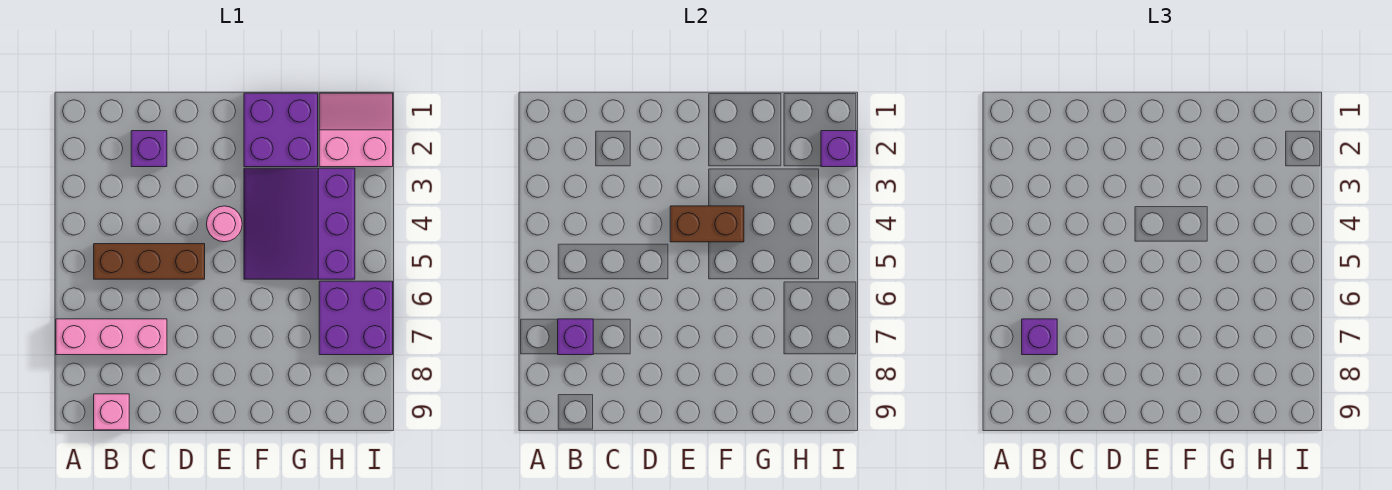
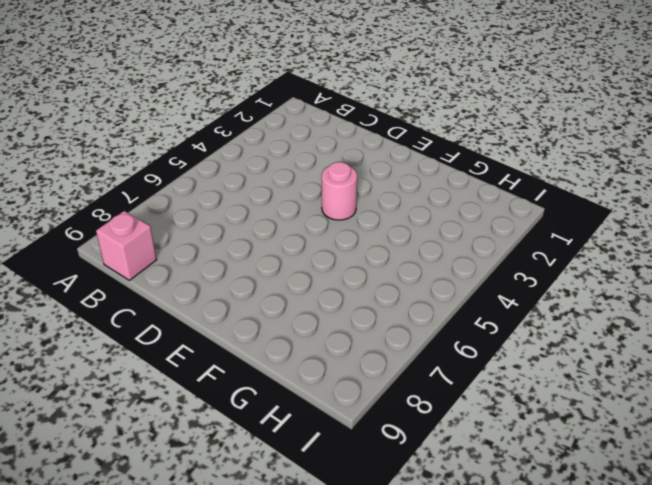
none -> pink 1x3 brick [56,319,167,355]
none -> brown 1x3 brick [94,244,205,279]
none -> purple 1x1 brick [131,131,167,167]

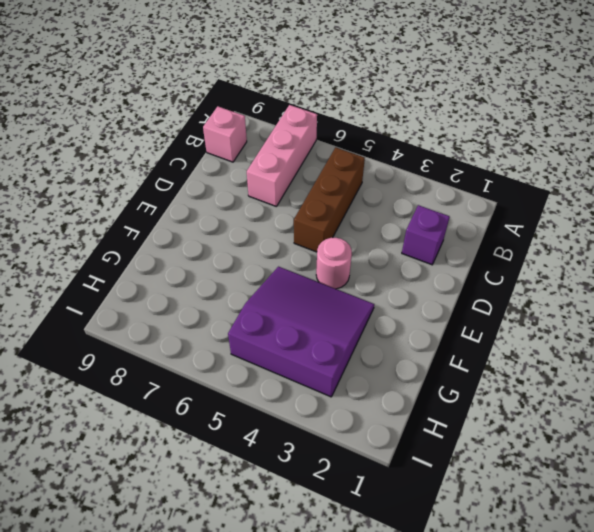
none -> purple 2x2 brick [244,93,318,167]
none -> pink 2x2 slope [319,93,393,167]
none -> purple 2x2 brick [319,281,393,355]

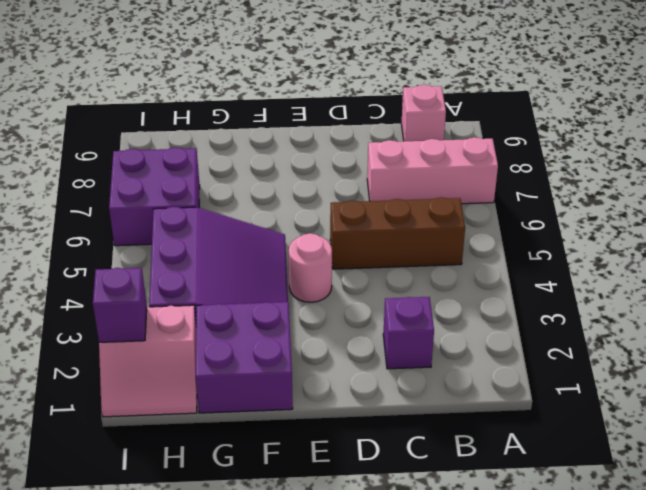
none -> purple 1x1 brick [558,319,593,355]
none -> brown 1x2 brick [670,206,744,242]
none -> purple 1x1 brick [1022,319,1057,355]

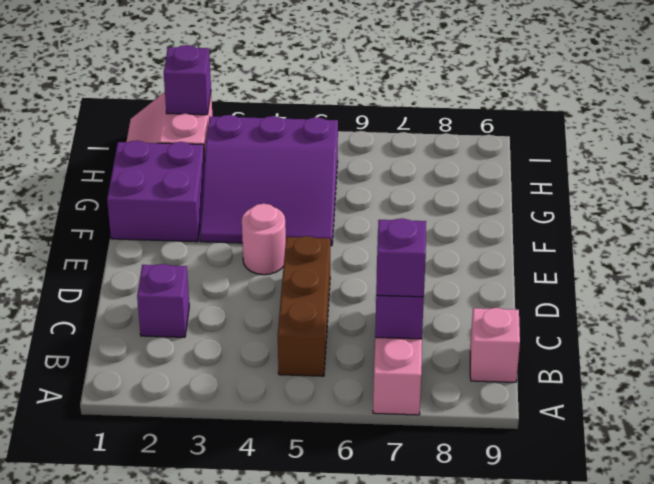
none -> purple 2x2 brick [319,281,393,355]
none -> brown 1x2 brick [670,206,744,242]

